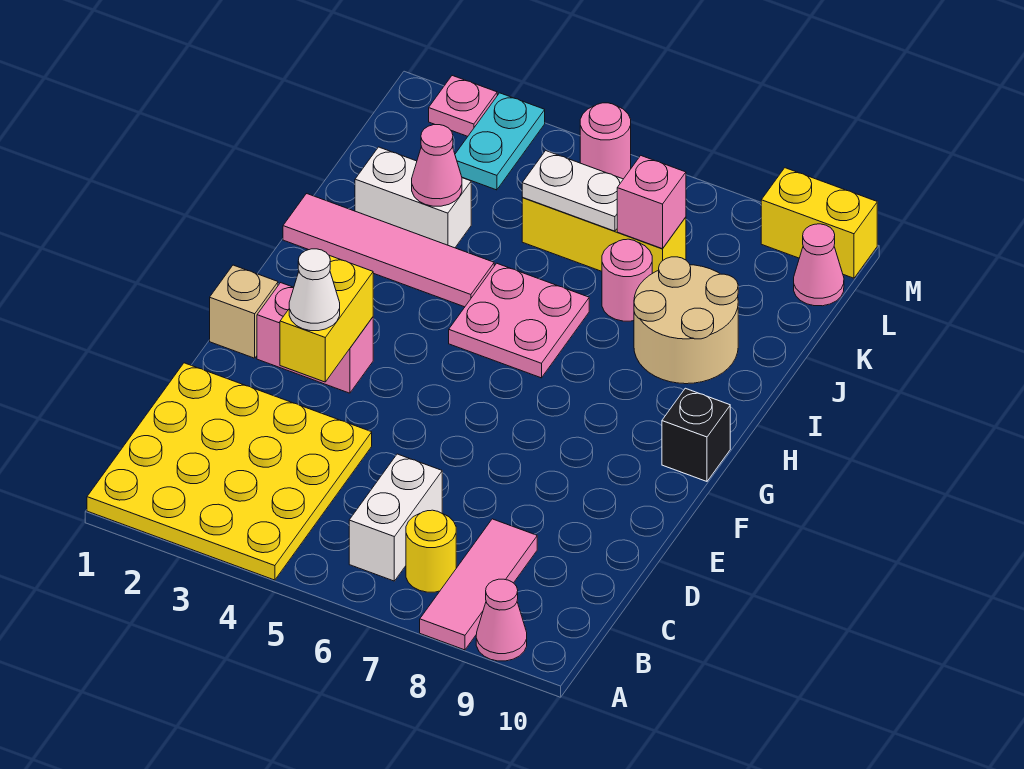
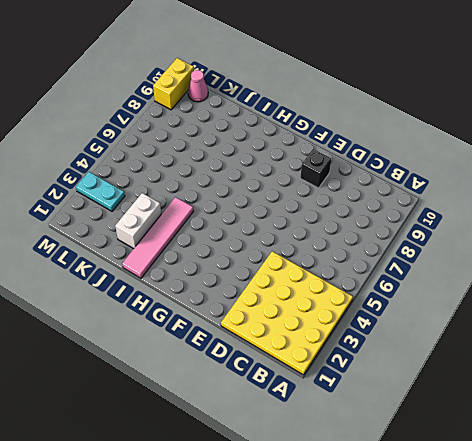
black 1x1 brick [300,149,331,188] -> black 1x1 brick moved to [662,388,730,481]
none -> pink 1x3 tile [420,519,537,650]
none -> pink 1x1 cone [476,579,527,661]
none -> white 1x2 brick [349,454,442,581]

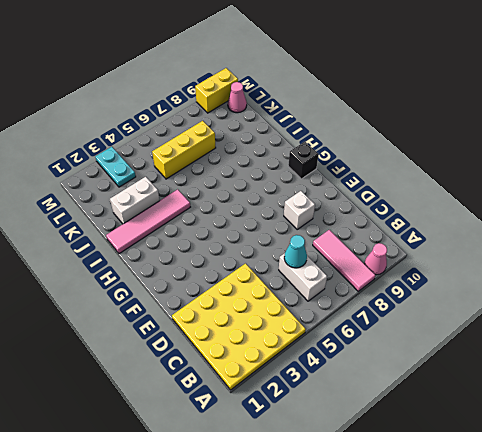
cyan 1x1 cone [284,235,307,268] -> none
white 1x1 brick [284,191,315,229] -> none
none -> yellow 1x1 round brick [406,510,456,592]
none -> tan 1x1 brick [210,265,278,358]
none -> pink 1x2 brick [257,283,373,393]

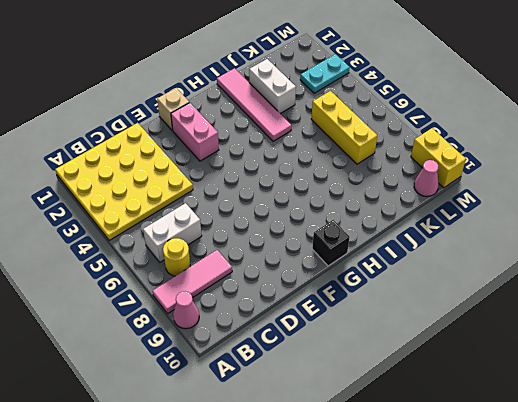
none -> pink 2x2 plate [449,263,589,378]
none -> tan 2x2 round brick [634,257,738,384]
none -> pink 1x1 round brick [602,239,652,321]

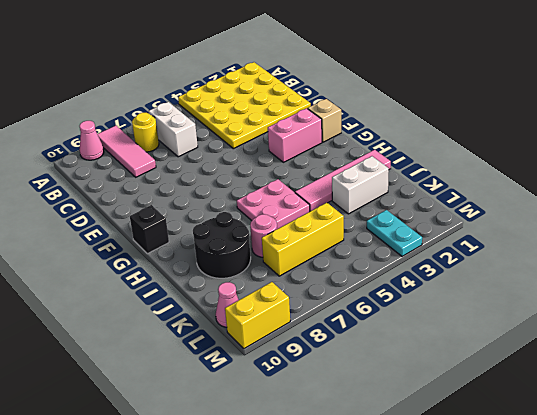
black 2x2 round brick [193,212,251,278] -> tan 2x2 round brick [634,257,738,384]
none -> pink 1x1 plate [429,76,497,136]
none -> pink 1x1 round brick [580,103,631,179]
none -> yellow 1x2 brick [280,255,373,382]

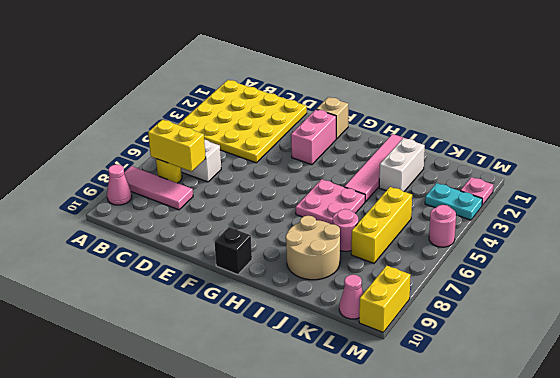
yellow 1x2 brick [148,120,206,171] -> yellow 1x2 brick moved to [280,255,373,382]
none -> pink 1x1 cone [412,125,462,206]
none -> white 1x2 plate [522,151,623,231]
none -> pink 1x1 brick [617,156,686,249]

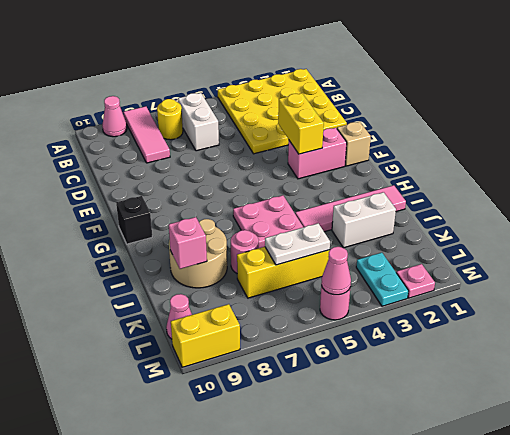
pink 1x1 brick [169,217,207,269] -> pink 1x1 brick moved to [617,156,686,249]
pink 1x1 cone [321,247,351,295] -> pink 1x1 cone moved to [412,125,462,206]
none -> white 1x1 cone [289,249,340,331]

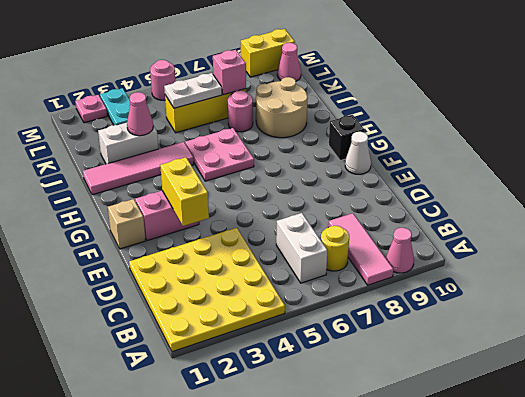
white 1x1 cone [345,132,371,174] -> white 1x1 cone moved to [289,249,340,331]

